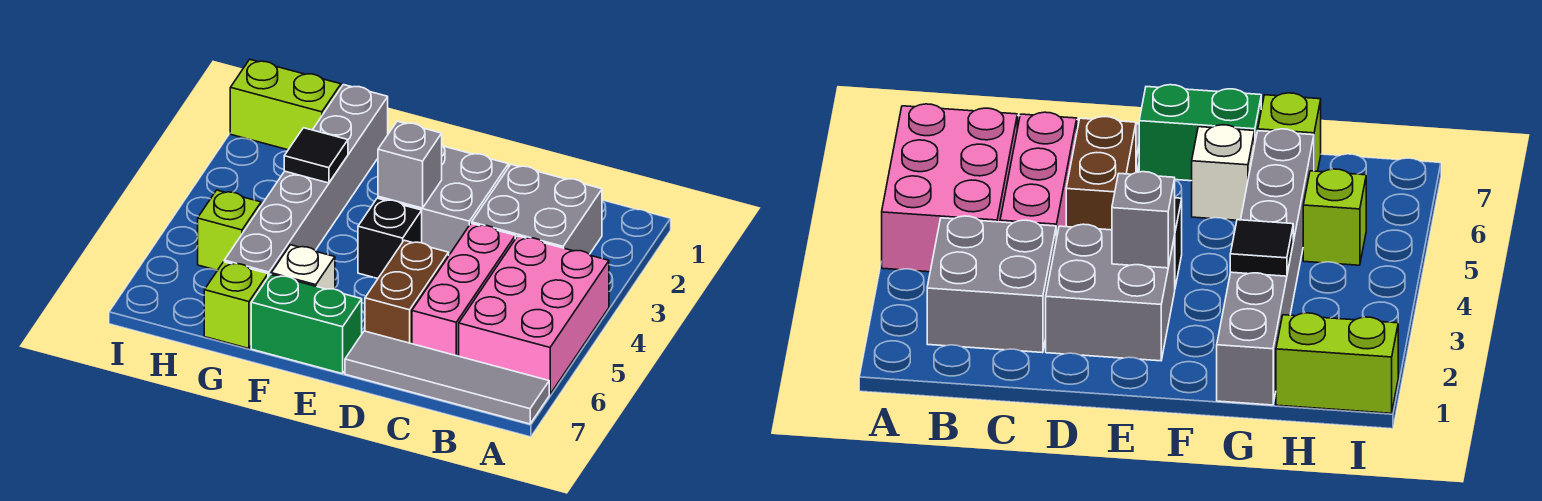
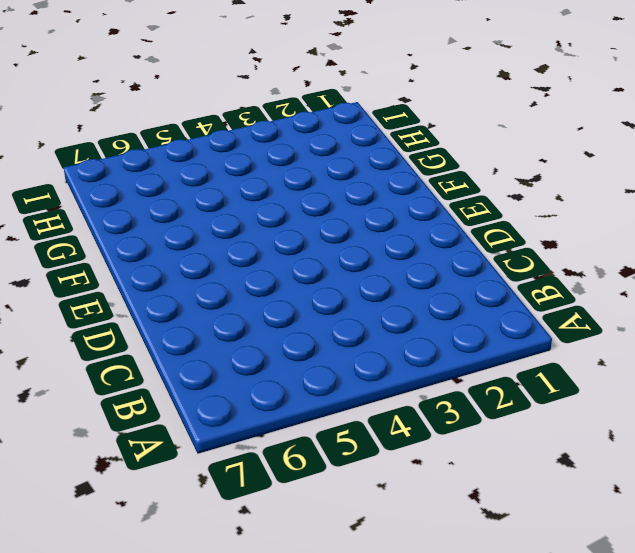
none -> pink 2x3 brick [459,236,609,394]
none -> grey 1x4 tile [345,331,549,424]
none -> grey 2x2 brick [472,164,602,254]

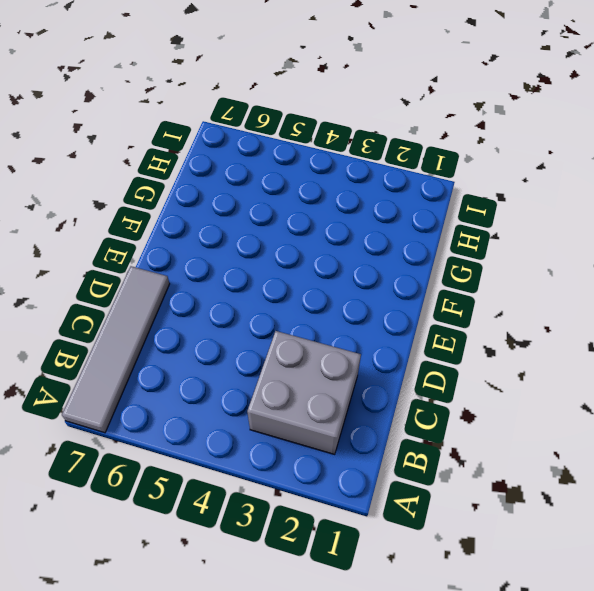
none -> pink 2x3 brick [459,236,609,394]
none -> pink 1x3 brick [412,223,515,356]
none -> grey 2x2 brick [378,146,508,255]

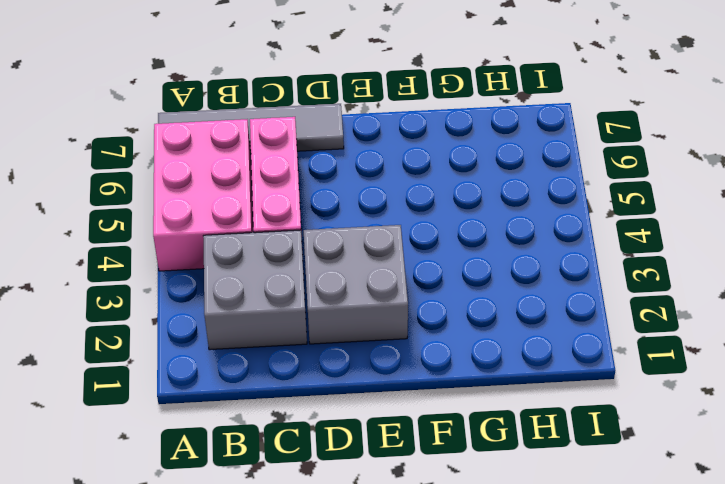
none -> brown 1x2 brick [365,240,449,344]
none -> black 1x1 brick [358,198,422,279]
none -> green 1x2 brick [251,274,362,374]

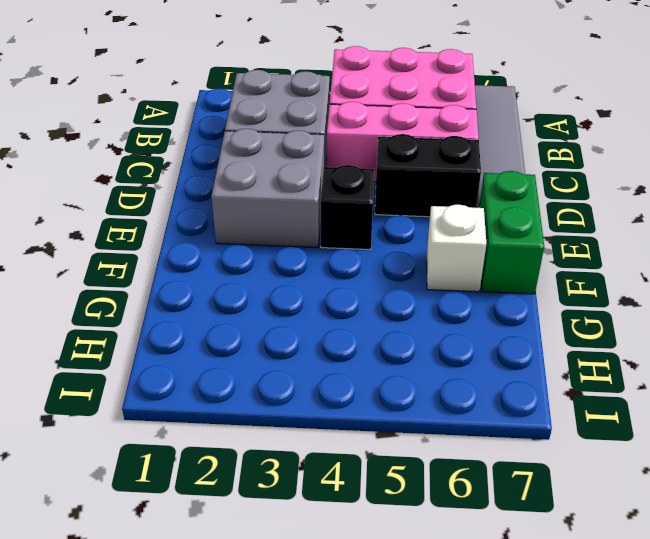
black 1x2 brick [375,134,481,217] -> brown 1x2 brick [365,240,449,344]
none -> grey 1x6 brick [224,85,388,277]
none -> lime 1x1 brick [204,262,268,349]
none -> lime 1x2 brick [230,59,341,150]

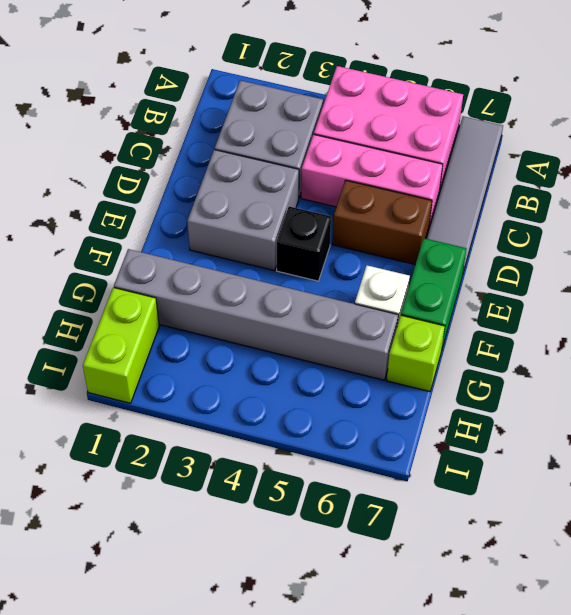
none -> lime 1x1 brick [198,190,261,270]
none -> grey 1x1 brick [378,121,442,208]
none -> black 1x1 tile [284,128,348,183]

